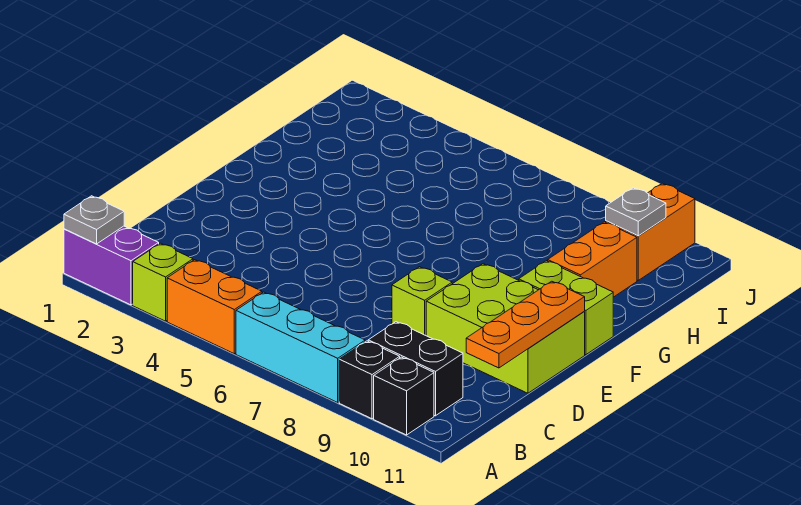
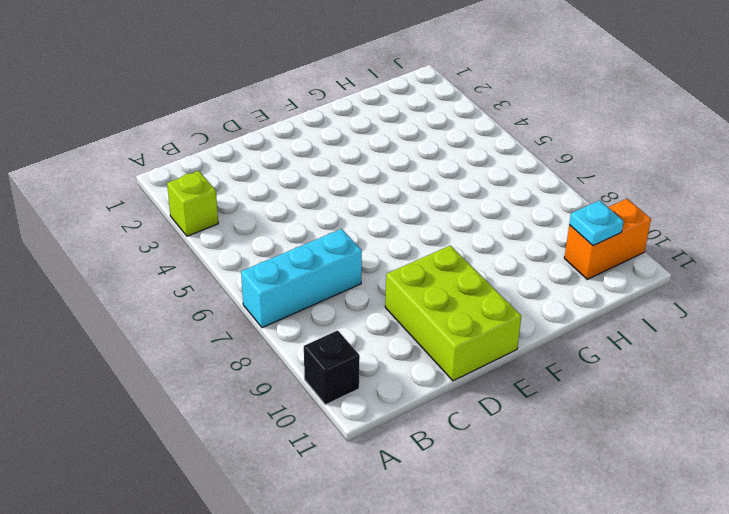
cyan 1x3 brick [241,229,362,328] -> cyan 1x3 brick turned to [236,292,365,402]
cyan 1x1 plate [569,200,624,246] -> grey 1x1 plate [606,188,666,236]
none -> purple 1x2 brick [64,226,159,305]
none -> orange 1x2 brick [167,260,262,354]
none -> black 1x1 brick [339,341,400,419]

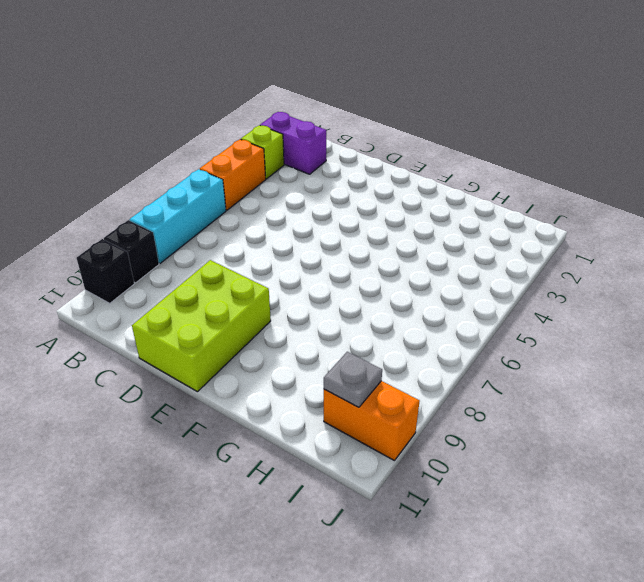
purple 1x2 brick [260,112,326,174] -> purple 1x2 brick turned to [64,226,159,305]
none -> black 1x2 brick [368,322,463,416]
none -> lime 1x1 brick [392,267,452,335]
none -> lime 1x2 brick [519,261,613,355]

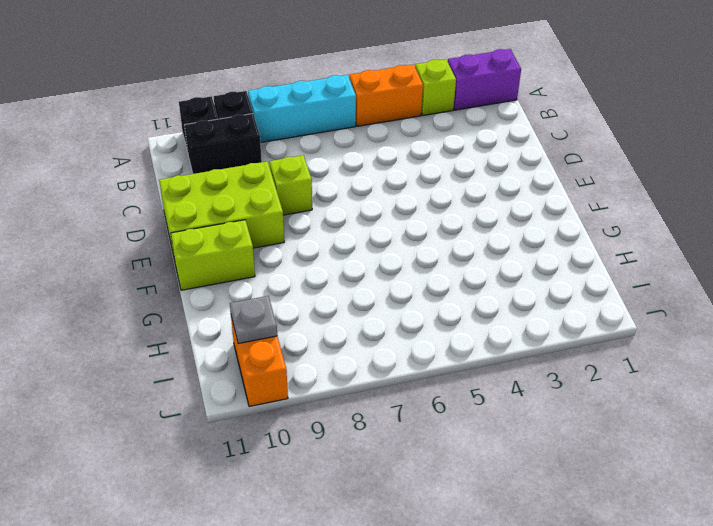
none -> orange 1x2 brick [548,222,637,297]
none -> grey 1x1 plate [64,196,124,244]
none -> orange 1x3 plate [466,281,585,368]

